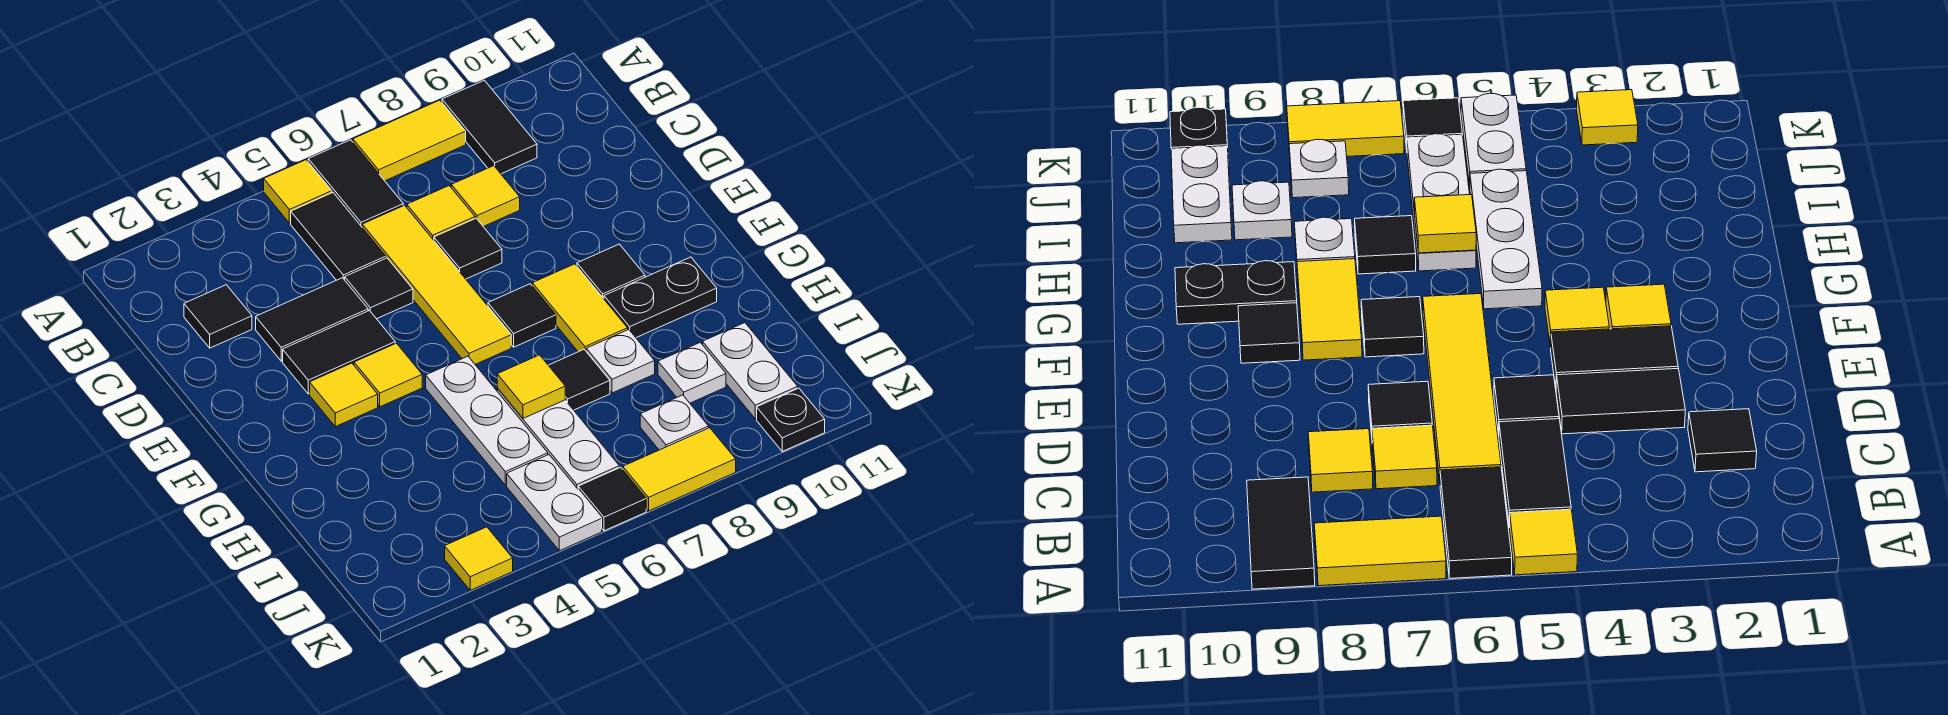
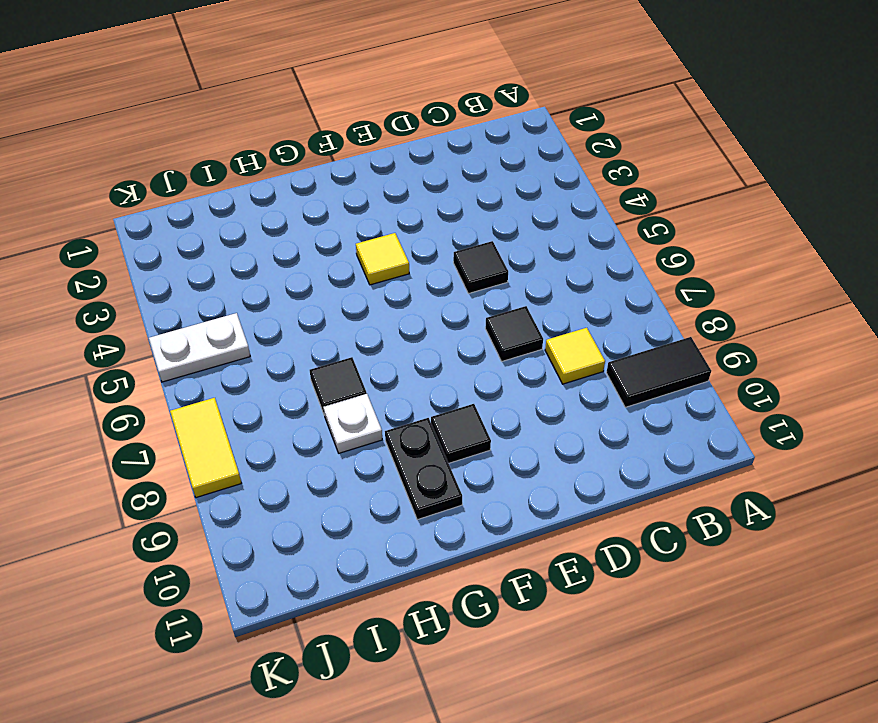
none -> yellow 1x1 tile [264,160,332,223]
none -> black 1x2 tile [308,140,403,227]
none -> yellow 1x2 tile [353,100,466,181]
none -> black 1x2 tile [291,193,386,280]

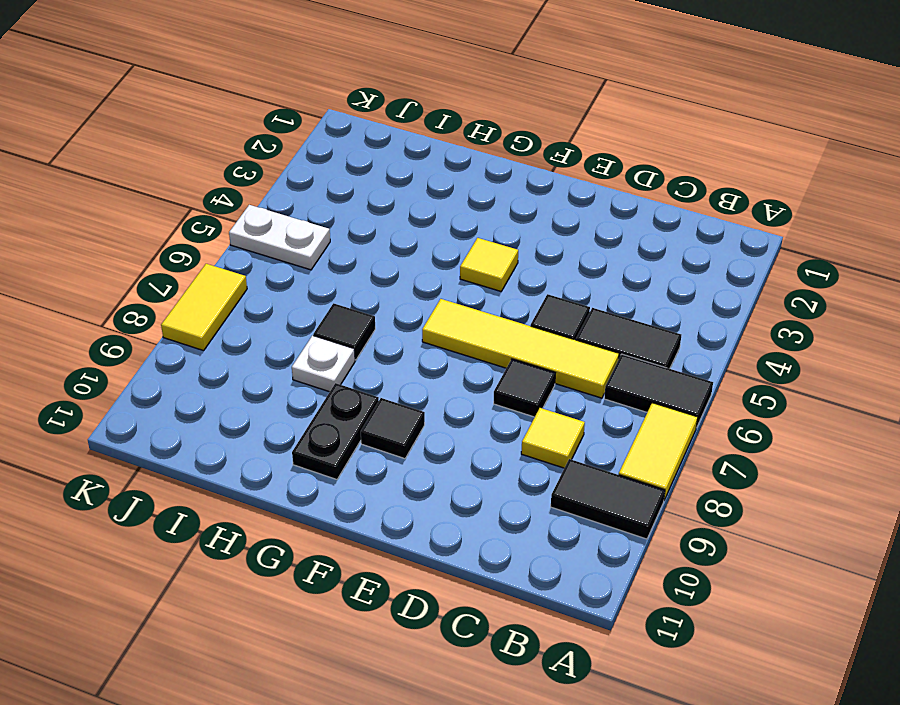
none -> yellow 1x1 tile [264,160,332,223]
none -> black 1x1 tile [184,285,252,348]
none -> yellow 1x1 tile [407,186,475,240]
none -> black 1x2 tile [256,278,368,361]

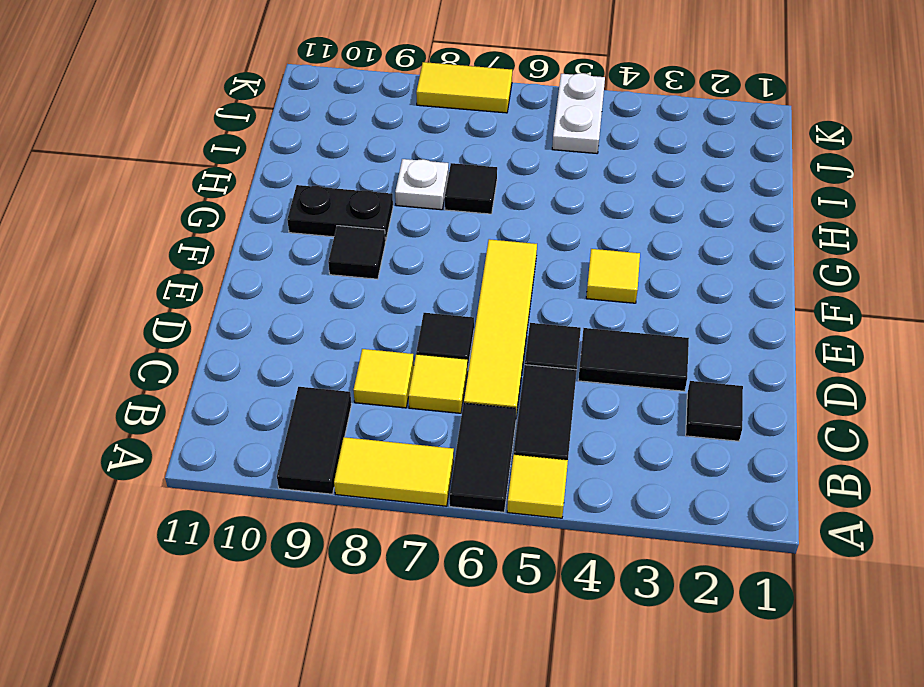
none -> black 1x2 tile [283,311,395,394]
none -> yellow 1x1 tile [310,363,378,427]
none -> black 1x1 tile [488,284,556,347]
none -> yellow 1x2 tile [532,264,628,352]

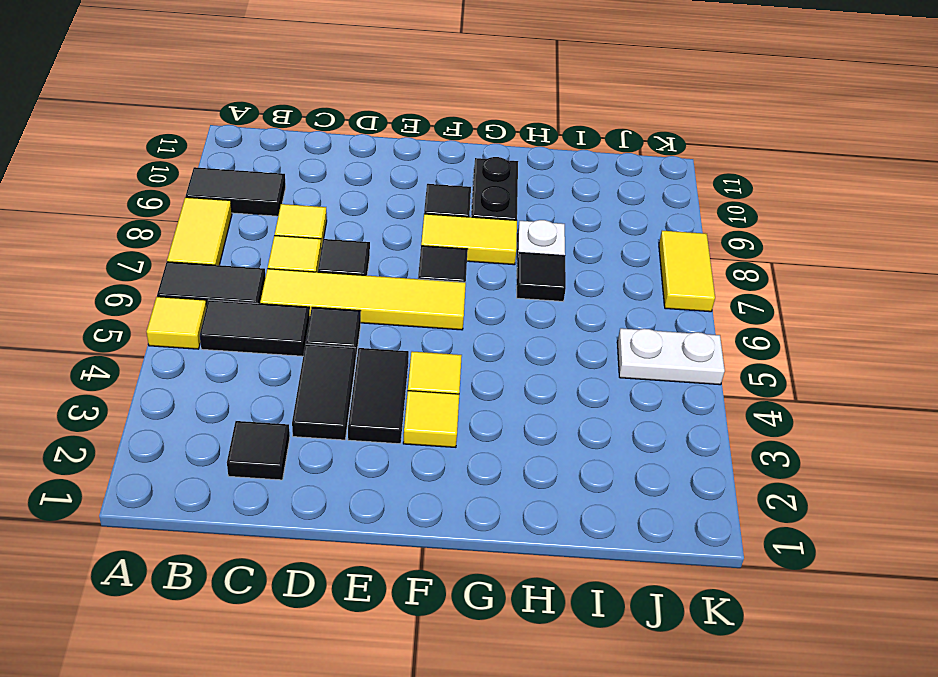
none -> white 1x3 plate [426,356,548,485]
none -> white 1x3 plate [497,388,619,489]
none -> white 1x1 plate [658,342,726,403]
none -> white 1x2 plate [703,323,798,419]

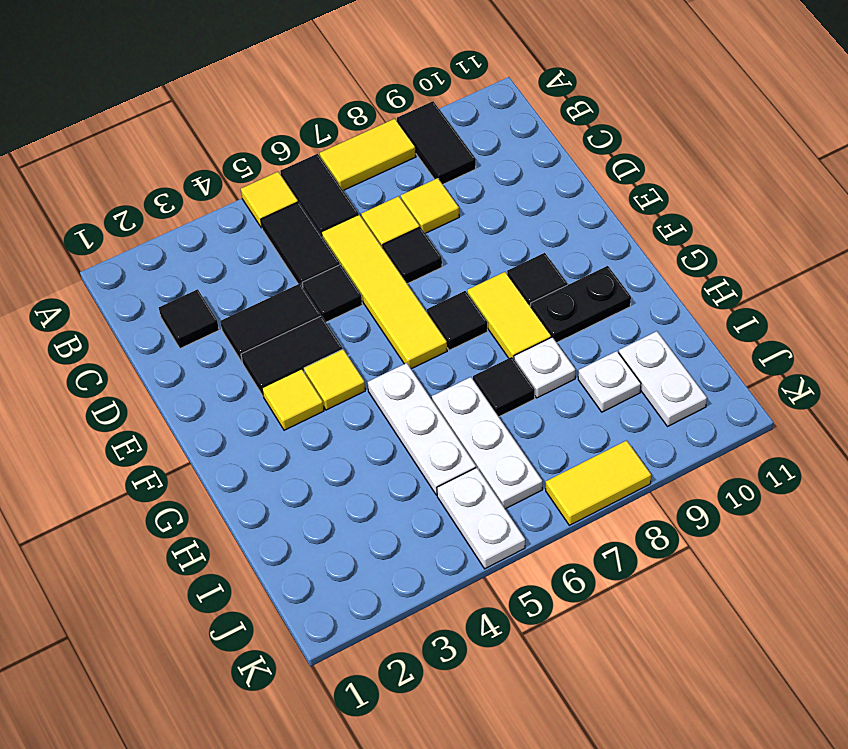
none -> white 1x1 plate [640,395,709,450]
none -> yellow 1x1 tile [445,527,513,590]
none -> black 1x1 tile [578,467,646,531]
none -> black 1x1 plate [757,388,825,451]

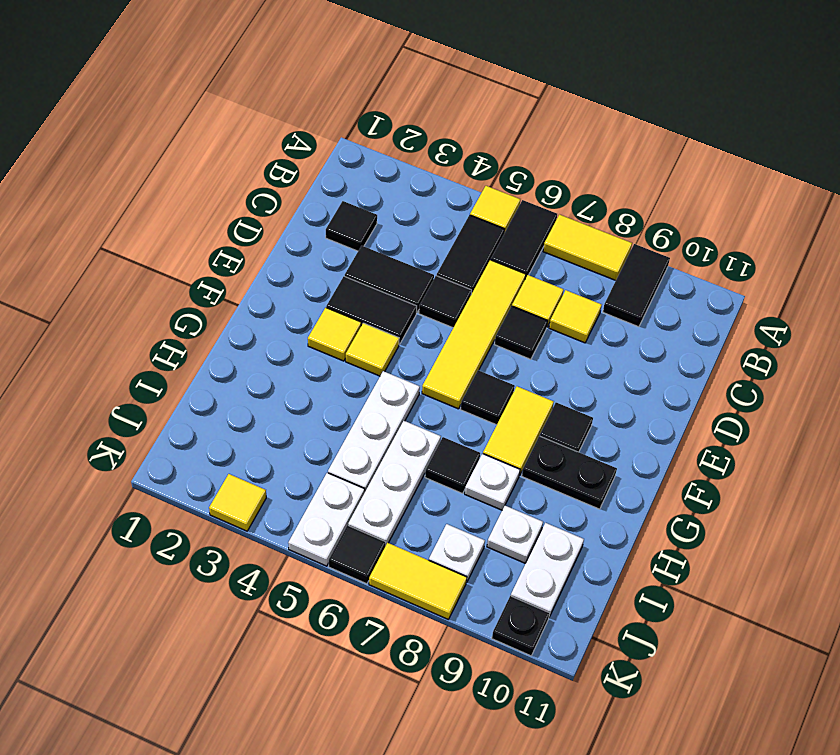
none -> yellow 1x1 tile [497,355,565,418]

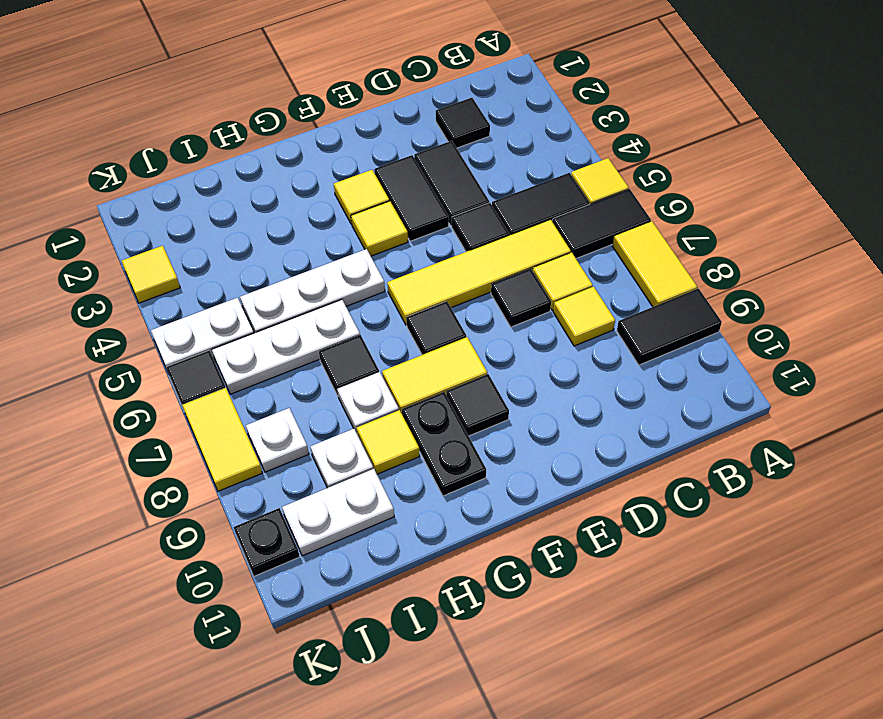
yellow 1x1 tile [357,410,420,474] -> yellow 1x1 tile moved to [497,355,565,418]

